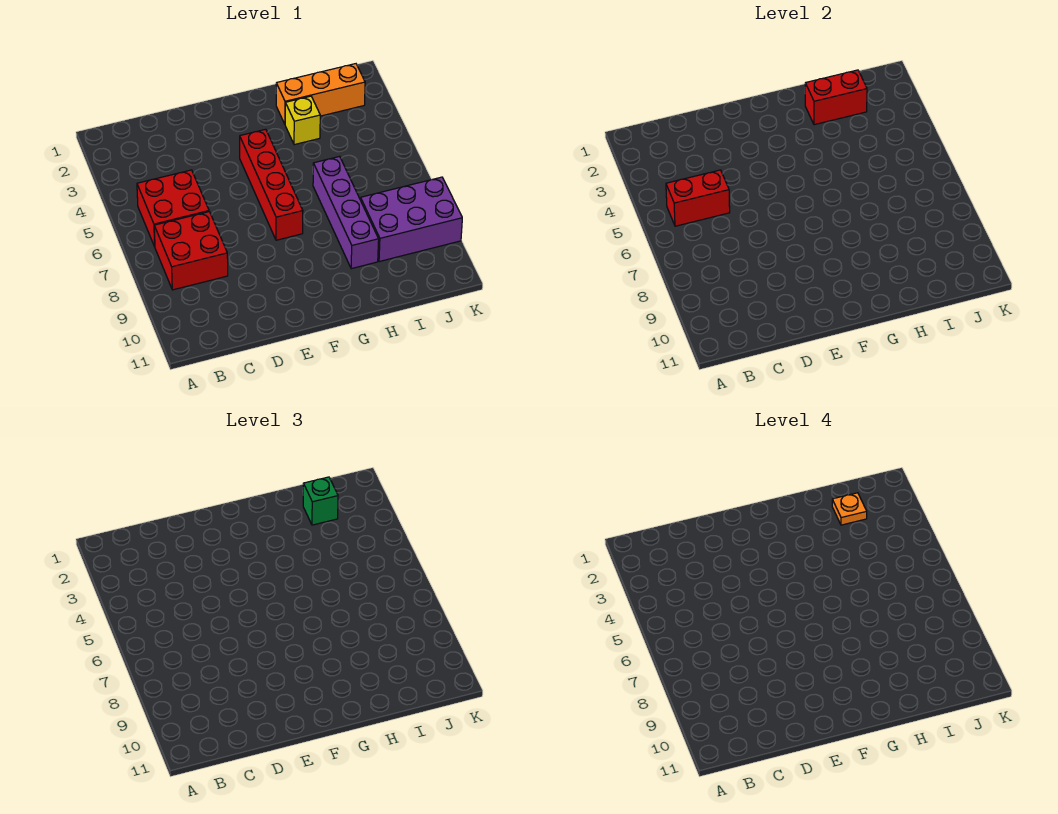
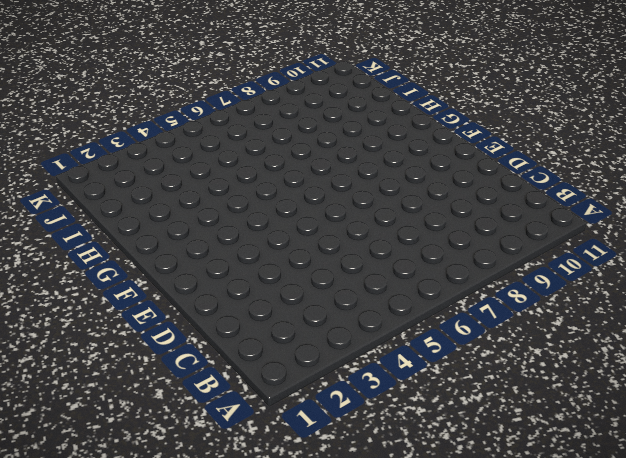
none -> red 2x2 brick [137,170,209,247]
none -> red 2x2 brick [154,212,228,290]

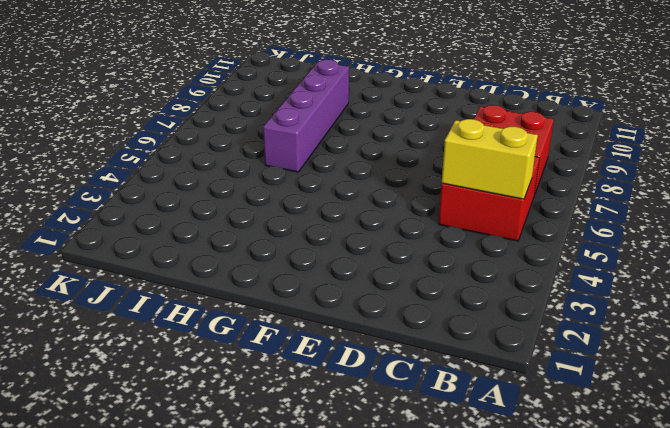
yellow 1x2 brick [442,119,538,199] -> red 1x2 brick [666,170,730,226]
none -> red 1x4 brick [240,129,303,240]
none -> orange 1x3 brick [276,64,365,124]

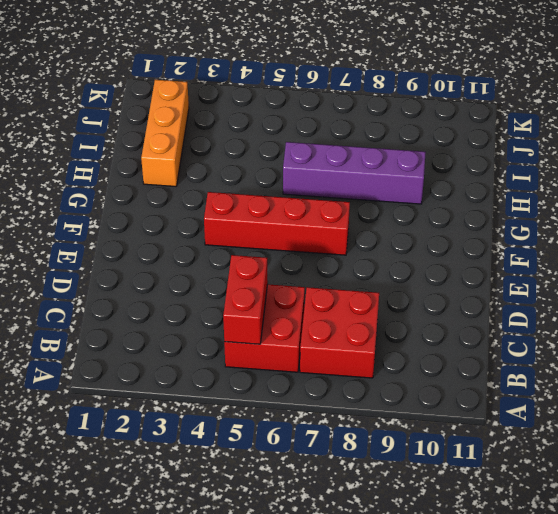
none -> yellow 1x1 brick [285,96,320,145]
none -> purple 2x3 brick [360,177,462,262]

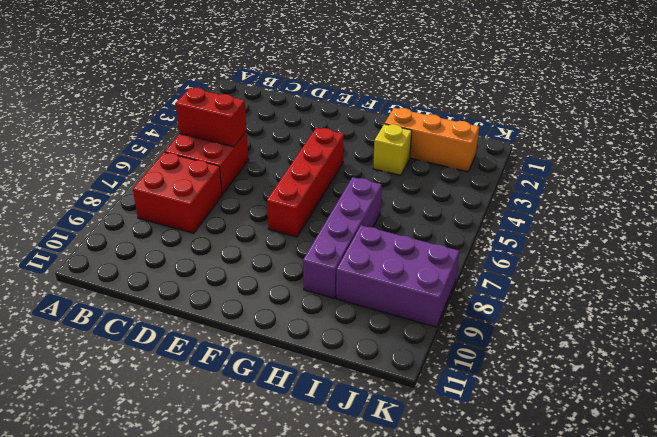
none -> red 1x2 brick [805,70,867,125]
none -> green 1x1 brick [303,477,338,525]

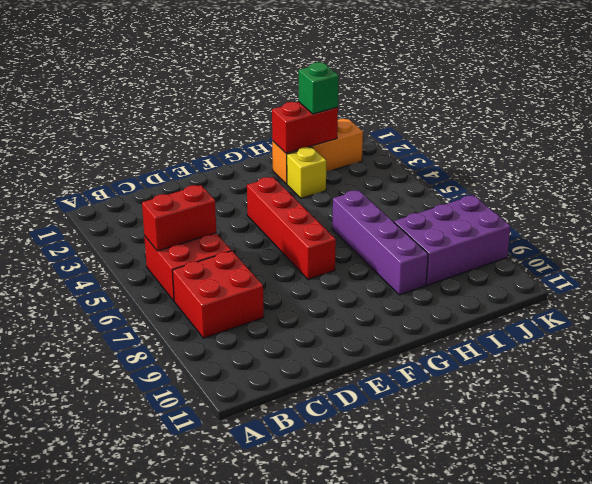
none -> orange 1x1 plate [832,493,867,525]

